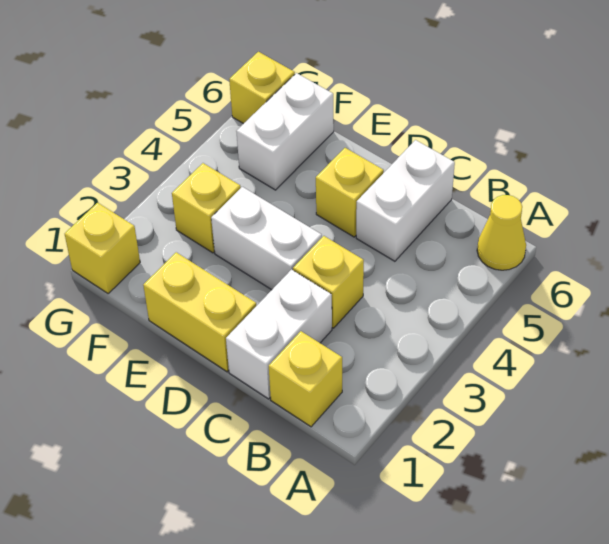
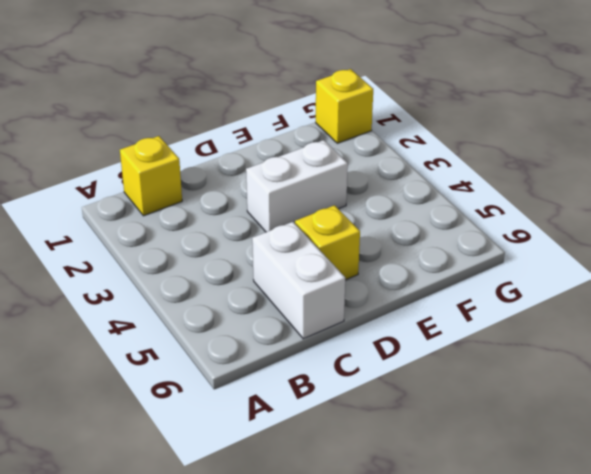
none -> yellow 1x1 cone [477,195,526,270]
none -> white 1x2 brick [226,270,332,399]
none -> yellow 1x1 brick [293,236,364,328]

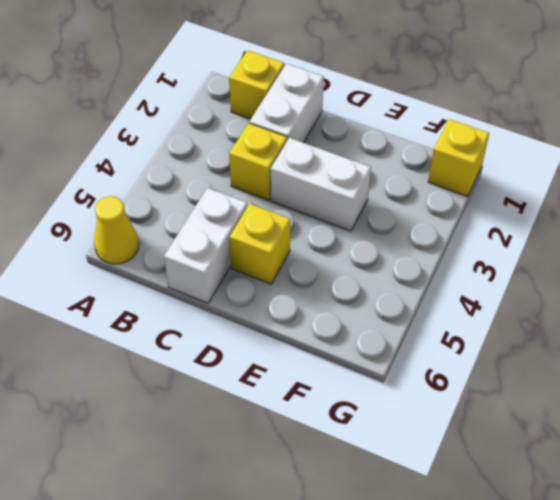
none -> yellow 1x2 brick [143,252,256,372]
none -> yellow 1x1 brick [172,163,241,253]
none -> white 1x2 brick [236,73,334,190]

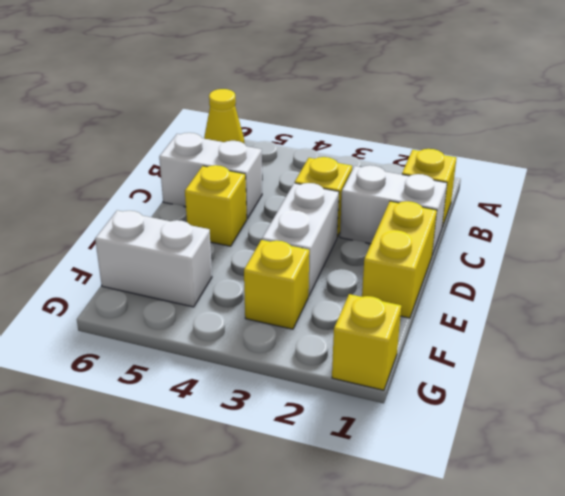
none -> yellow 1x1 brick [229,52,295,124]

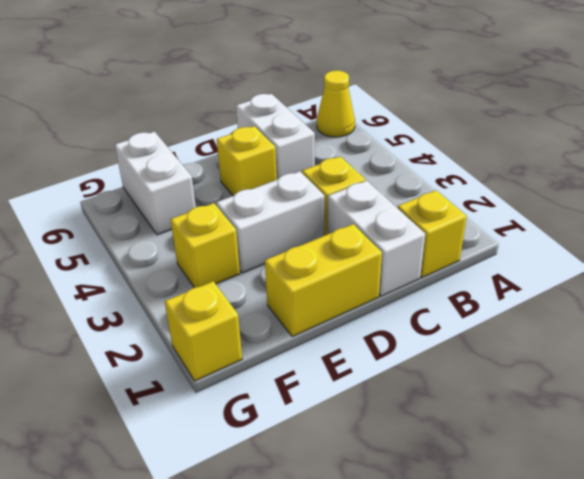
none -> yellow 1x1 brick [229,52,295,124]

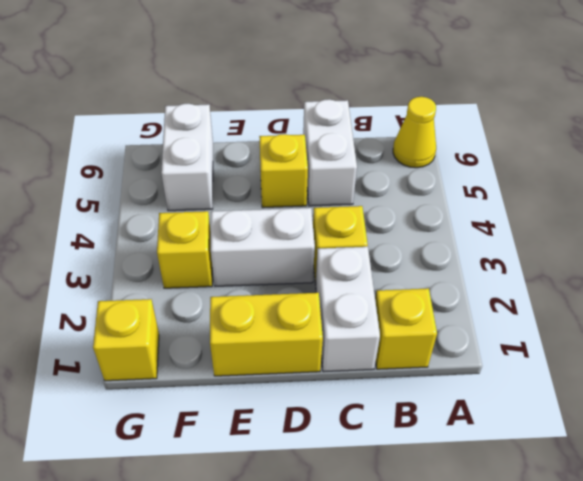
none -> yellow 1x1 brick [229,52,295,124]

